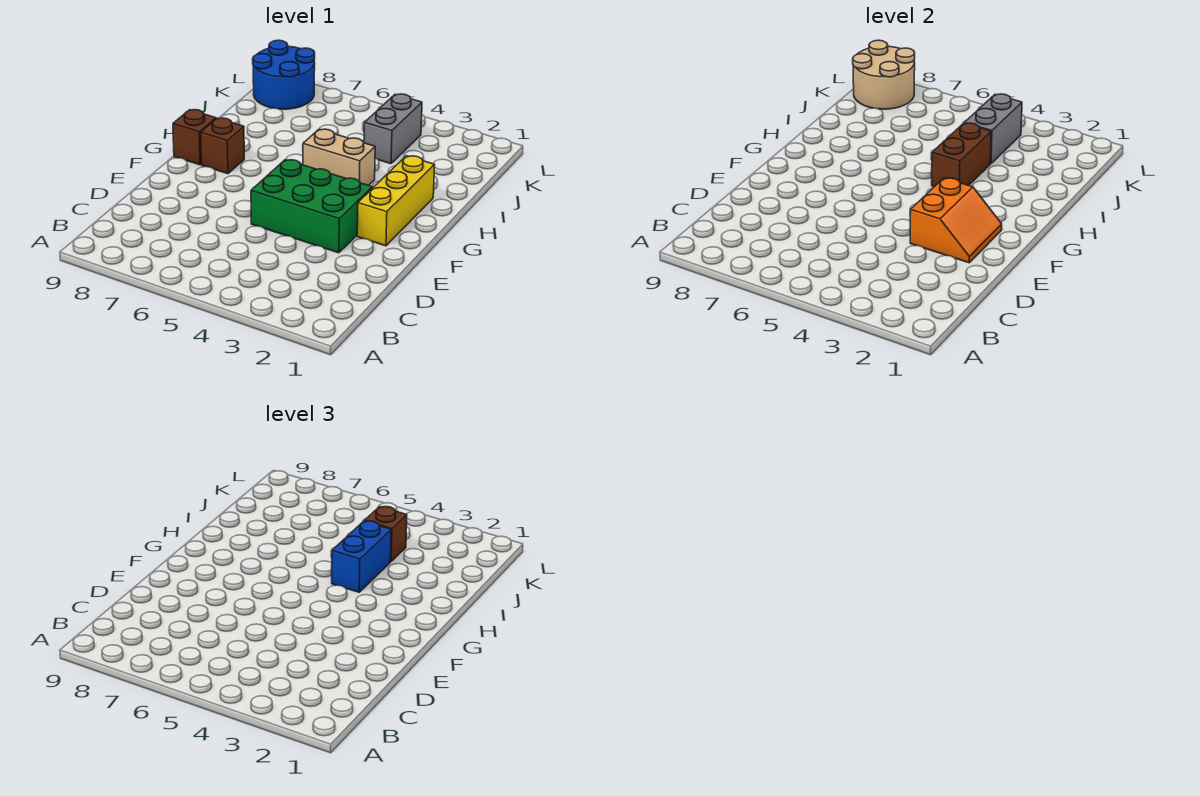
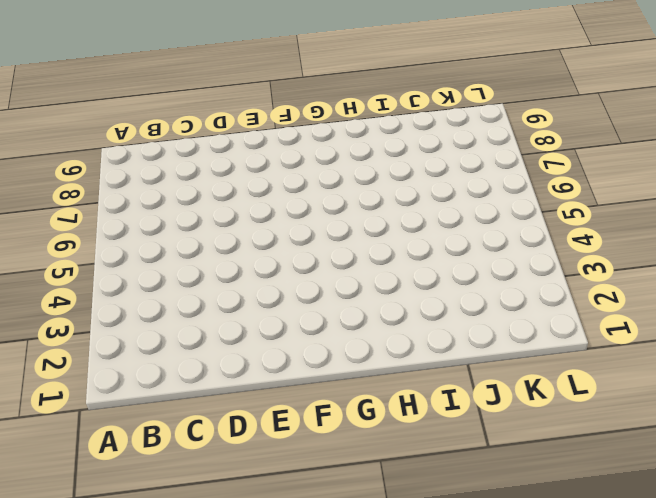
none -> green 2x3 brick [251,160,372,253]
none -> yellow 1x3 brick [357,156,435,246]
none -> brown 1x1 brick [201,118,244,174]

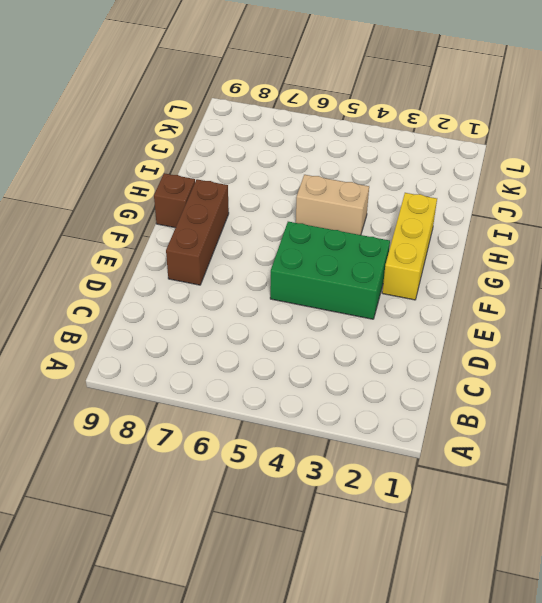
brown 1x3 brick [166,179,229,285] -> brown 1x1 brick [201,118,244,174]
none -> grey 1x2 brick [364,94,422,164]
none -> blue 2x2 round brick [253,40,315,109]
none -> orange 2x2 slope [910,178,1002,263]

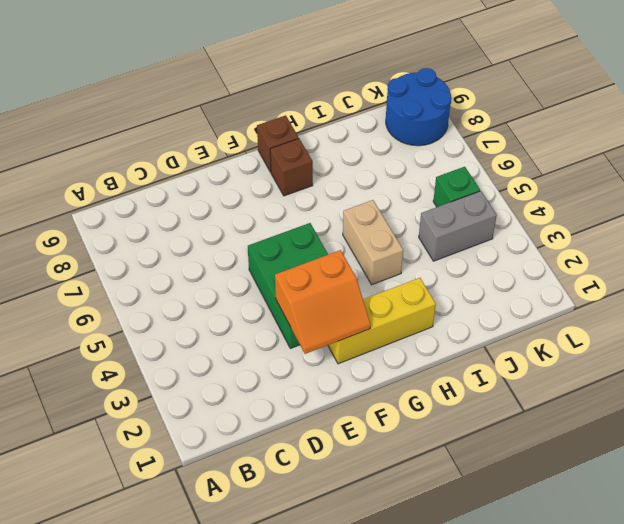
green 1x1 brick [433,167,480,207] -> none
none -> brown 1x2 brick [932,123,991,187]
none -> grey 1x2 brick [964,94,1022,164]
none -> tan 2x2 round brick [853,40,915,109]

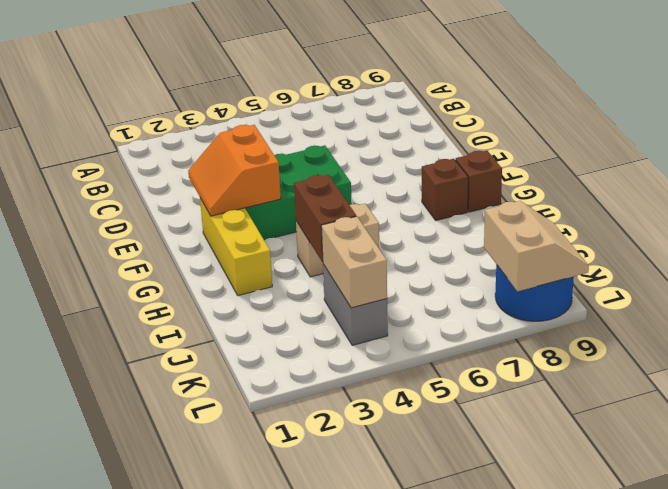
tan 1x2 brick [321,216,387,308] -> grey 1x2 brick [964,94,1022,164]
tan 2x2 slope [484,201,589,291] -> tan 2x2 round brick [853,40,915,109]
none -> blue 1x2 brick [332,521,391,592]
none -> brown 1x1 brick [364,506,407,562]

